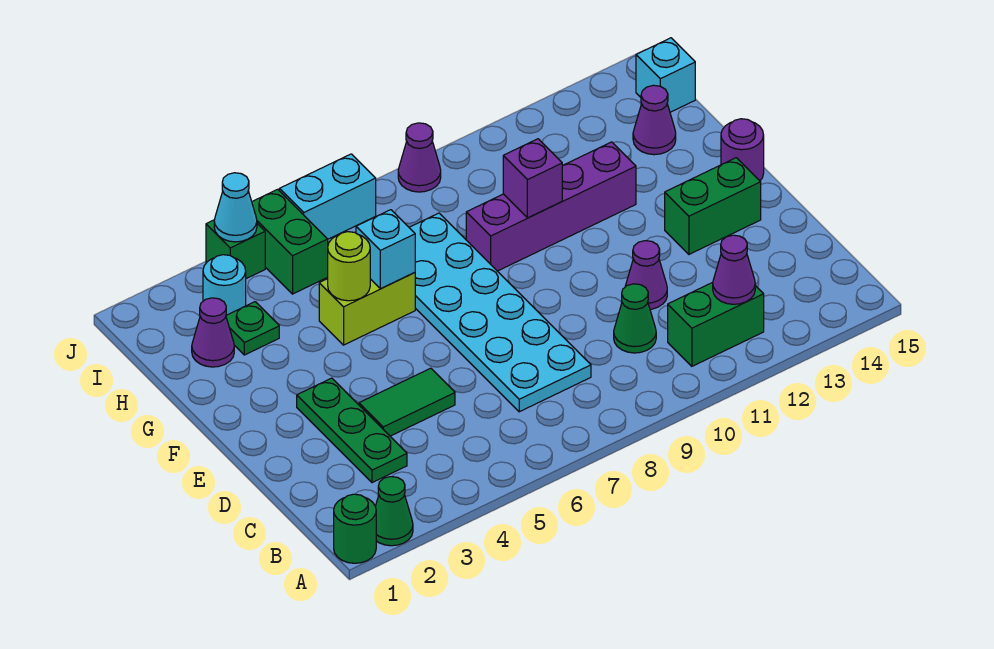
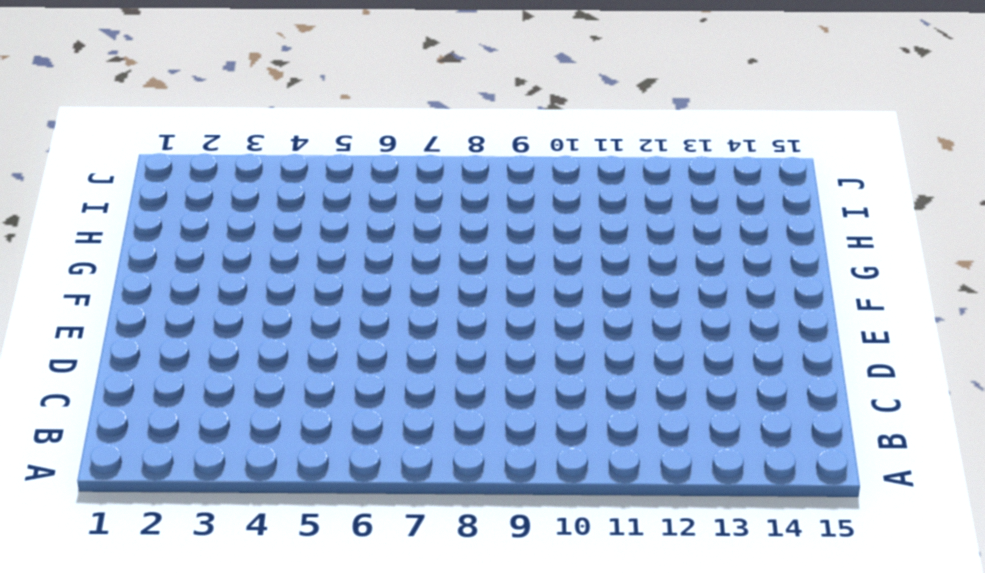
none -> green 1x1 round brick [334,494,376,563]
none -> green 1x1 cone [375,477,413,546]
none -> green 1x2 brick [668,283,764,366]

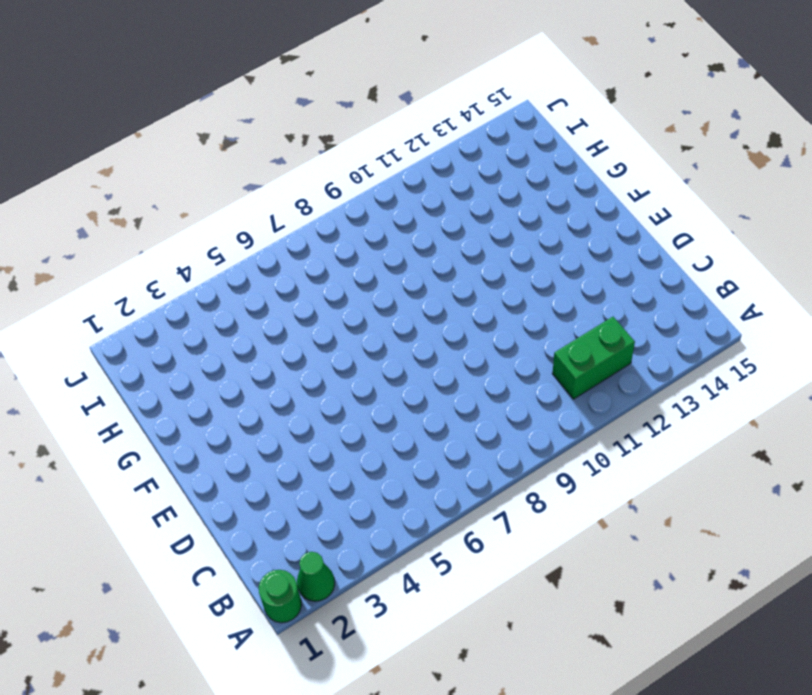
none -> green 1x3 plate [297,378,407,483]
none -> cyan 2x6 plate [409,213,591,412]
none -> green 1x1 cone [614,284,656,353]

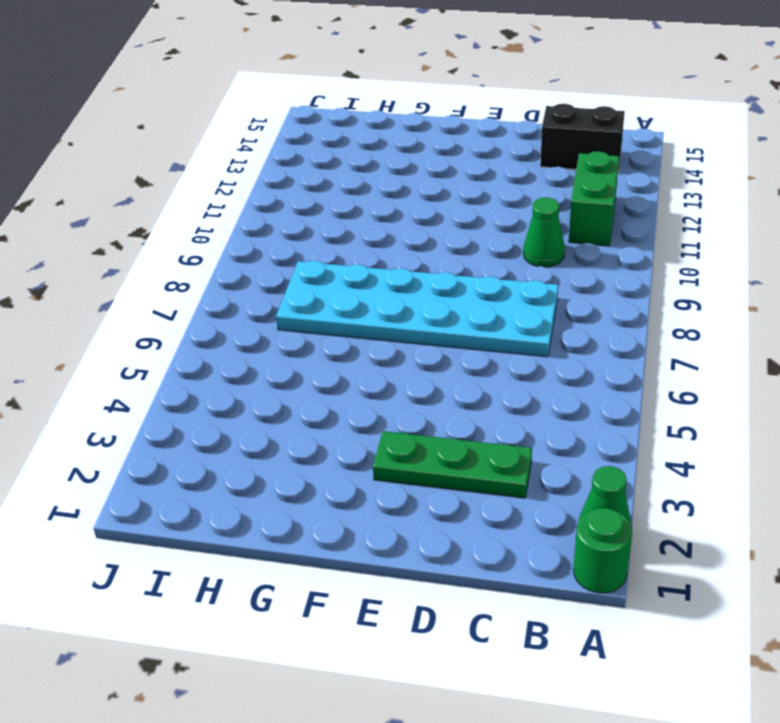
black 1x2 brick [540,104,625,172] -> none
none -> green 1x2 tile [359,368,455,436]
none -> purple 1x1 cone [625,241,667,309]
none -> green 1x2 brick [665,158,761,254]

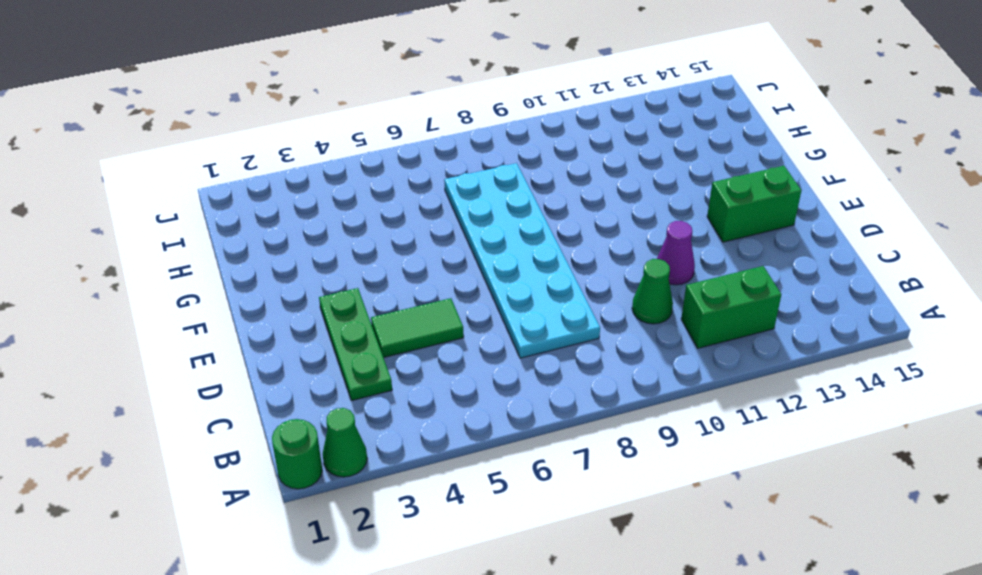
none -> purple 1x1 round brick [721,119,764,181]
none -> lime 1x2 brick [319,273,415,345]
none -> purple 1x4 brick [466,142,636,271]

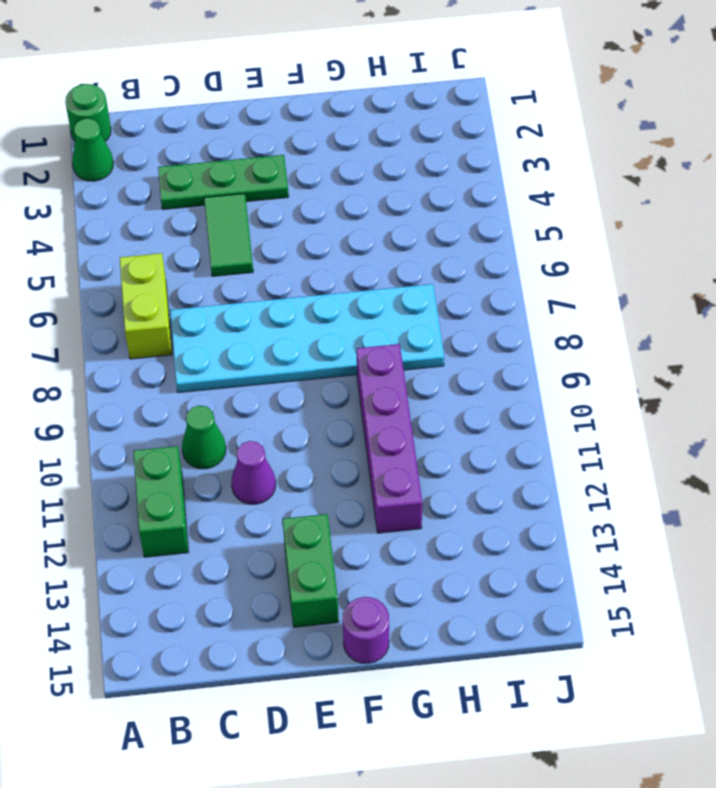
lime 1x2 brick [120,253,172,359] -> lime 1x2 brick moved to [319,273,415,345]
none -> purple 1x1 cone [192,298,234,367]
none -> green 1x1 plate [226,302,279,355]
none -> purple 1x1 cone [633,85,676,155]

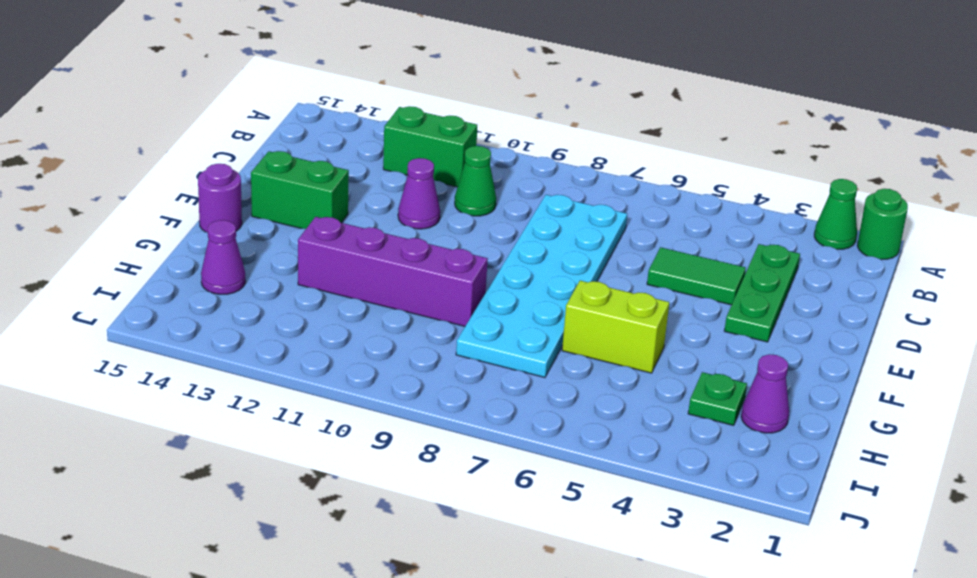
none -> cyan 1x1 round brick [203,255,246,315]
none -> green 1x2 brick [252,189,328,294]
none -> cyan 1x1 brick [636,38,695,112]

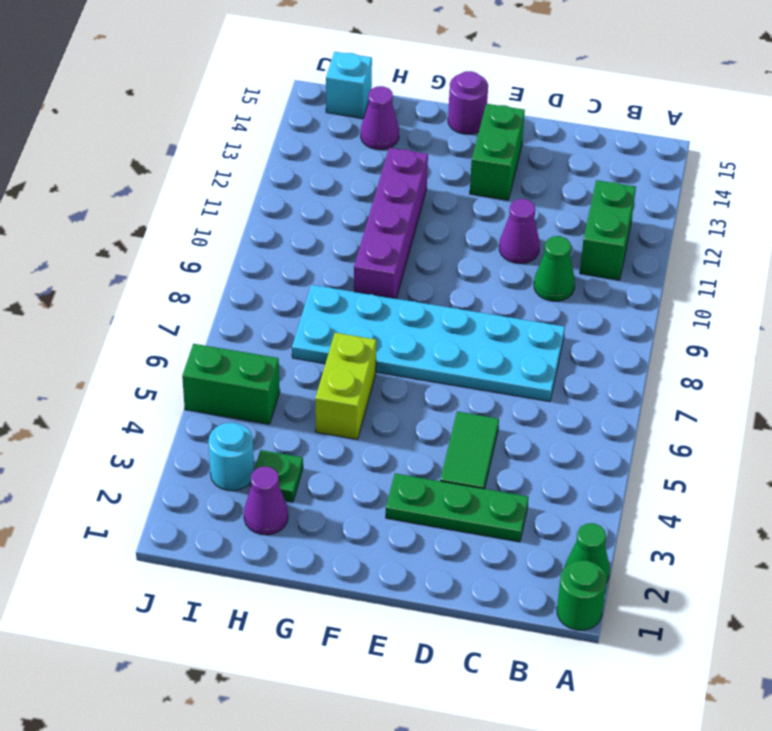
none -> green 1x1 brick [206,220,265,279]
none -> cyan 1x2 brick [279,154,376,239]
none -> purple 1x1 cone [398,123,441,192]

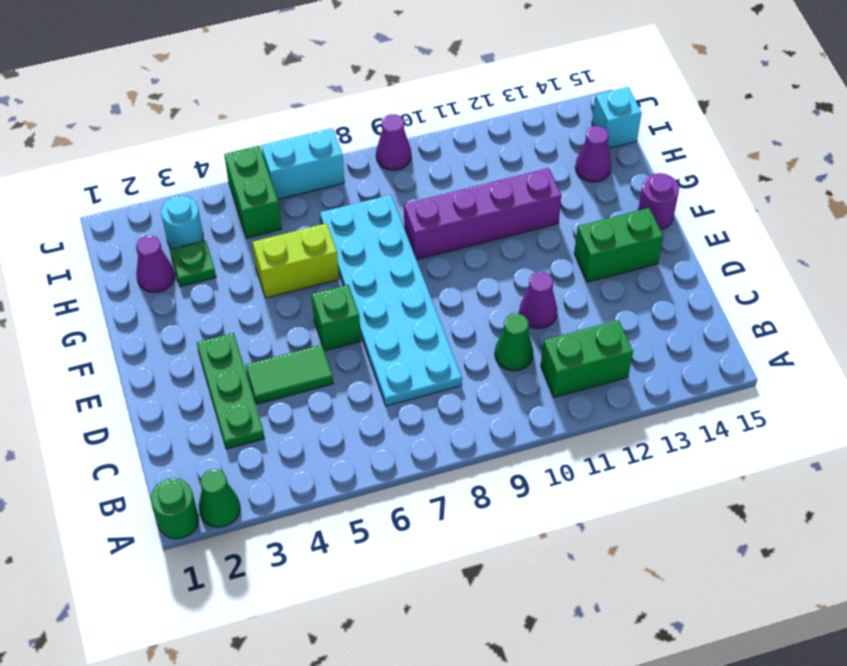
green 1x1 brick [312,285,361,351] -> green 1x1 brick moved to [206,220,265,279]
none -> purple 1x1 cone [713,235,755,304]
none -> lime 1x1 round brick [328,232,370,301]
none -> cyan 1x1 brick [356,210,415,289]

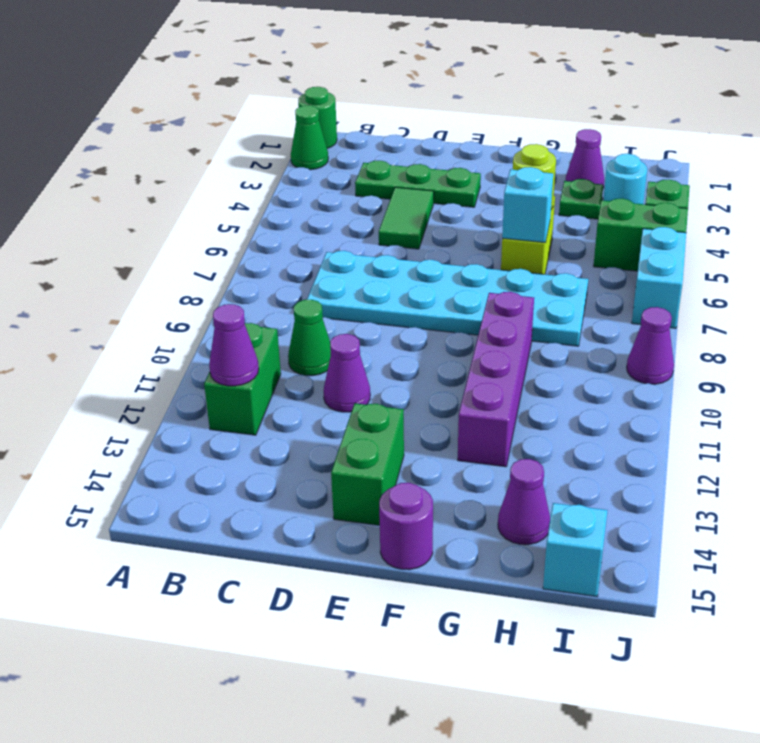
none -> purple 1x1 brick [503,139,562,218]
none -> cyan 1x1 cone [214,173,257,242]

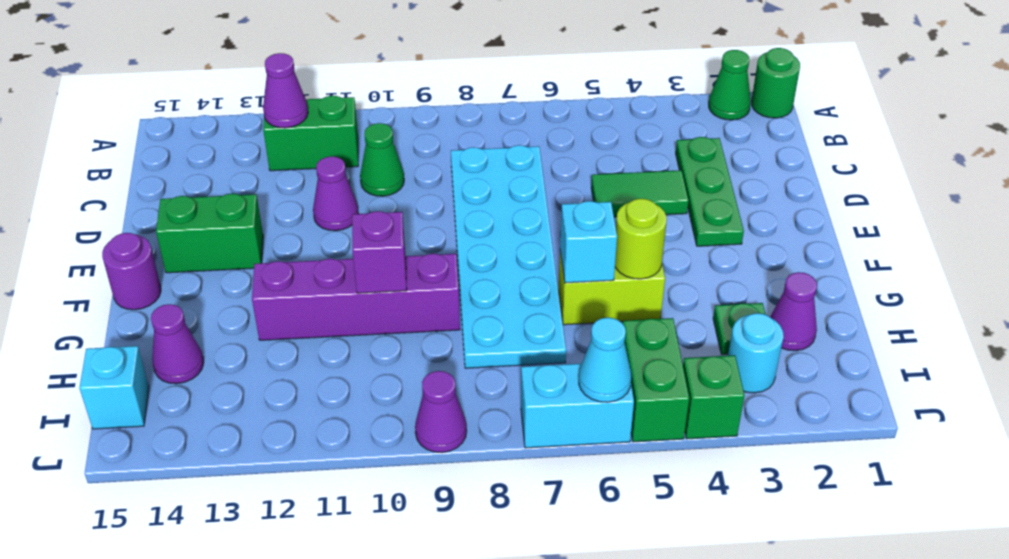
cyan 1x1 cone [579,318,631,402] -> cyan 1x1 cone moved to [214,173,257,242]

